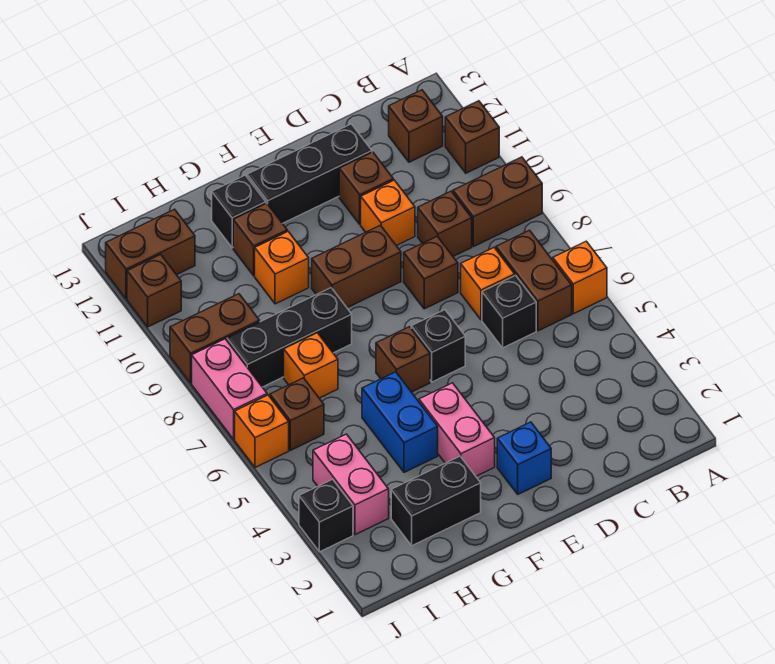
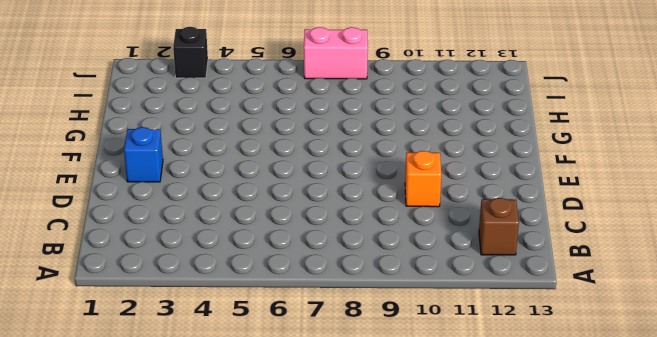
none -> orange 1x1 brick [553,241,607,314]
none -> brown 1x2 brick [453,157,542,247]
none -> brown 1x1 brick [445,101,499,173]
none -> brown 1x2 brick [496,230,572,331]

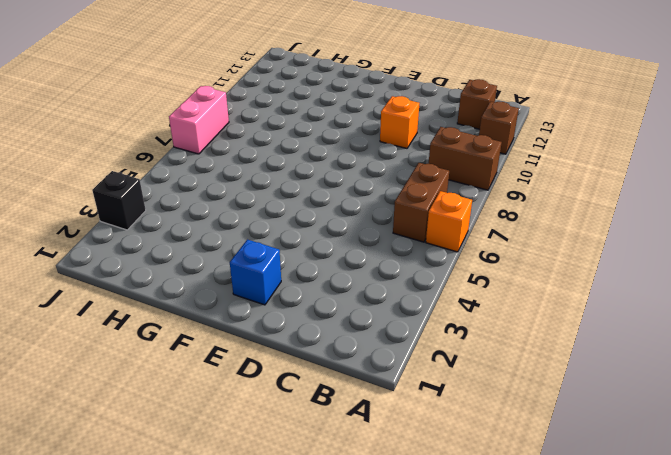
none -> black 1x1 brick [482,275,536,348]
none -> orange 1x1 brick [461,248,515,320]
none -> brown 1x1 brick [418,191,472,256]
none -> brown 1x1 brick [404,236,458,309]

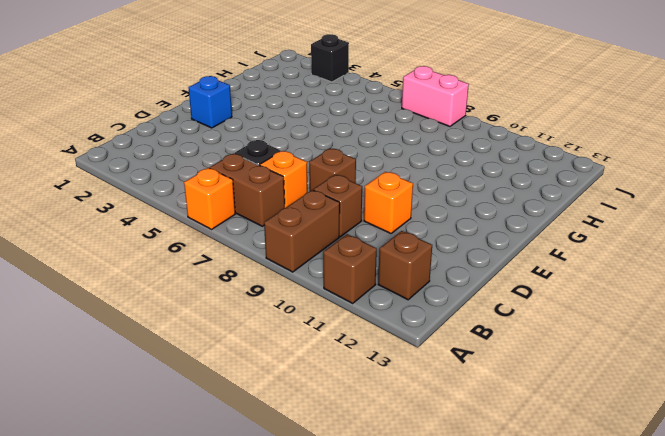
none -> brown 1x1 brick [339,152,393,224]
none -> black 1x3 brick [247,124,372,223]
none -> black 1x1 brick [411,310,465,382]
none -> brown 1x2 brick [312,225,401,308]

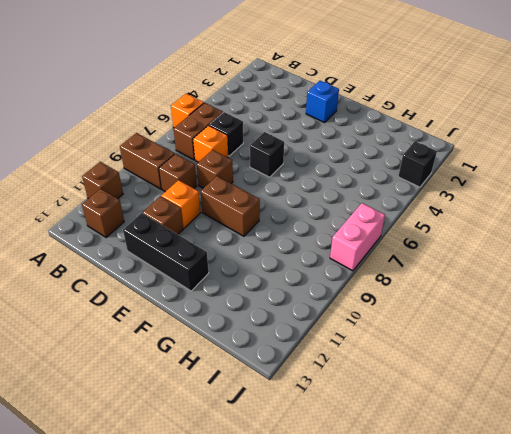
none -> pink 1x2 brick [419,383,495,476]
none -> brown 1x1 brick [376,327,430,392]
none -> black 1x2 brick [391,456,481,546]
none -> blue 1x2 brick [362,372,438,472]

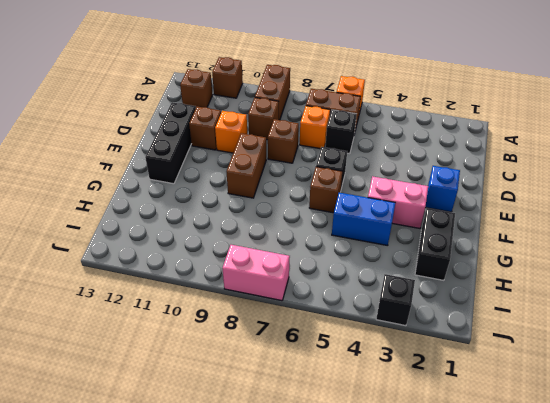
none -> black 1x3 brick [227,288,352,387]
none -> orange 1x1 brick [255,231,309,304]
none -> brown 1x1 brick [233,203,287,276]
none -> black 1x1 brick [212,175,266,248]

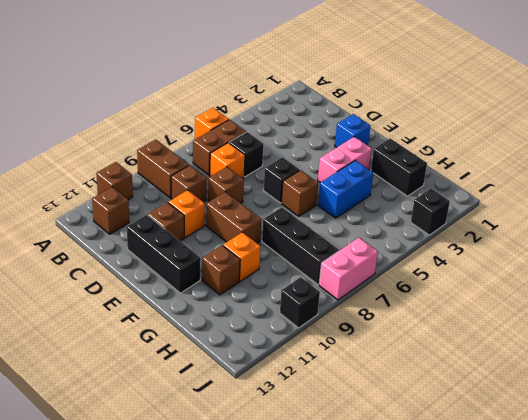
black 1x1 brick [280,277,320,328] -> black 1x1 brick moved to [212,175,266,248]
none -> orange 1x1 brick [284,333,338,398]
none -> pink 1x2 brick [313,434,389,535]
none -> brown 1x1 brick [270,378,324,450]
none -> brown 1x2 brick [170,294,260,383]

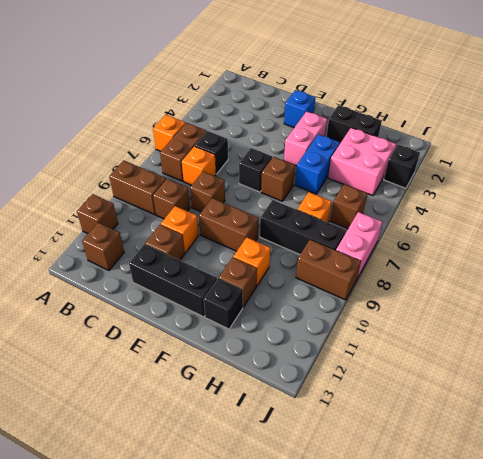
pink 2x2 brick [328,128,396,196] -> pink 1x2 brick [313,434,389,535]
none -> brown 1x2 brick [106,209,195,299]
none -> orange 1x1 brick [235,395,289,467]
none -> brown 1x1 brick [127,255,181,327]

